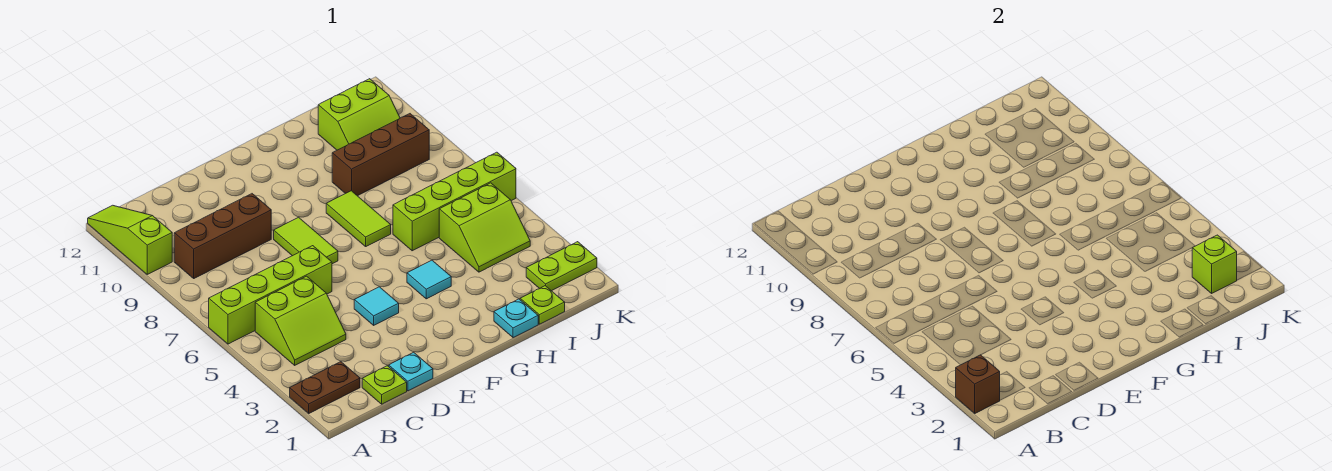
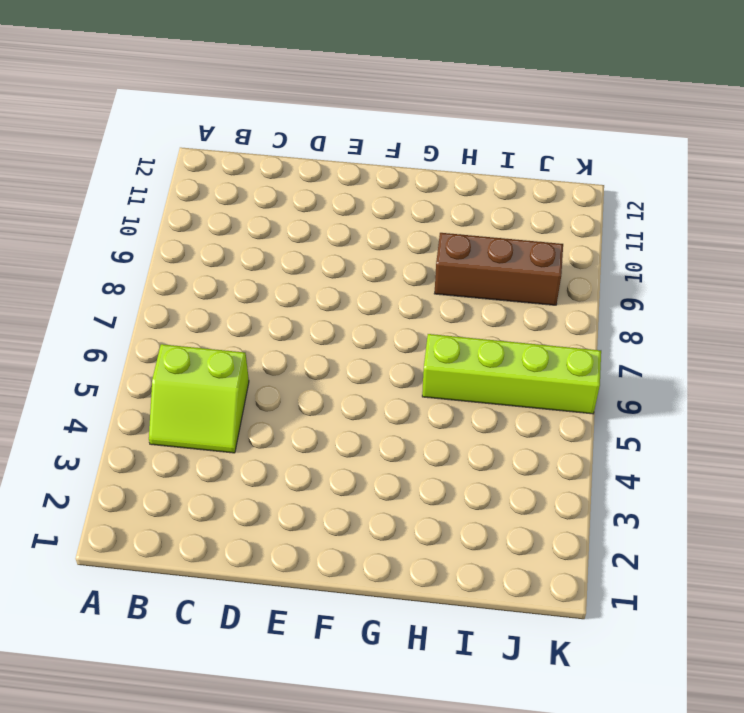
none -> brown 1x2 plate [290,362,360,413]
none -> lime 1x4 brick [209,246,332,344]
none -> lime 1x3 slope [88,205,172,274]

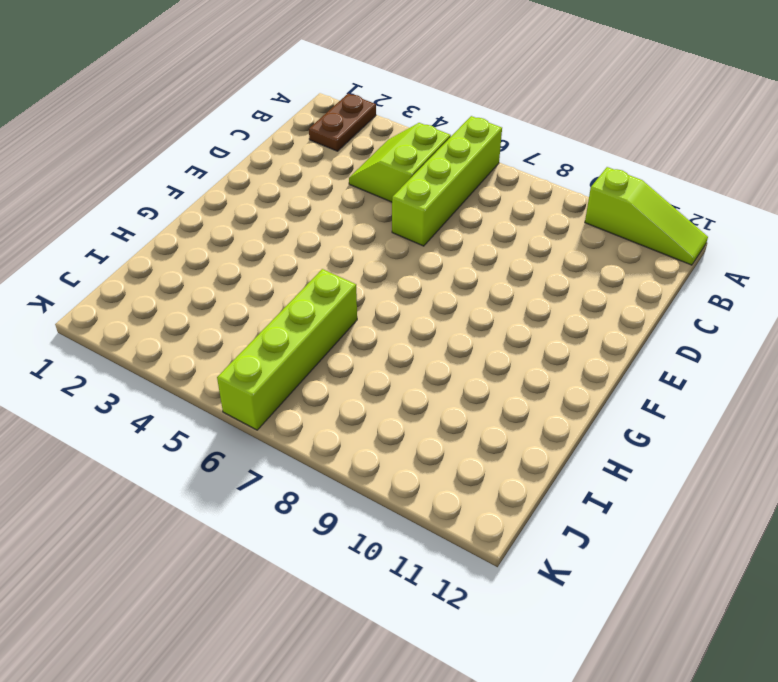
none -> brown 1x3 brick [174,194,271,278]
none -> lime 1x1 plate [362,366,407,404]
none -> cyan 1x1 plate [389,352,433,391]

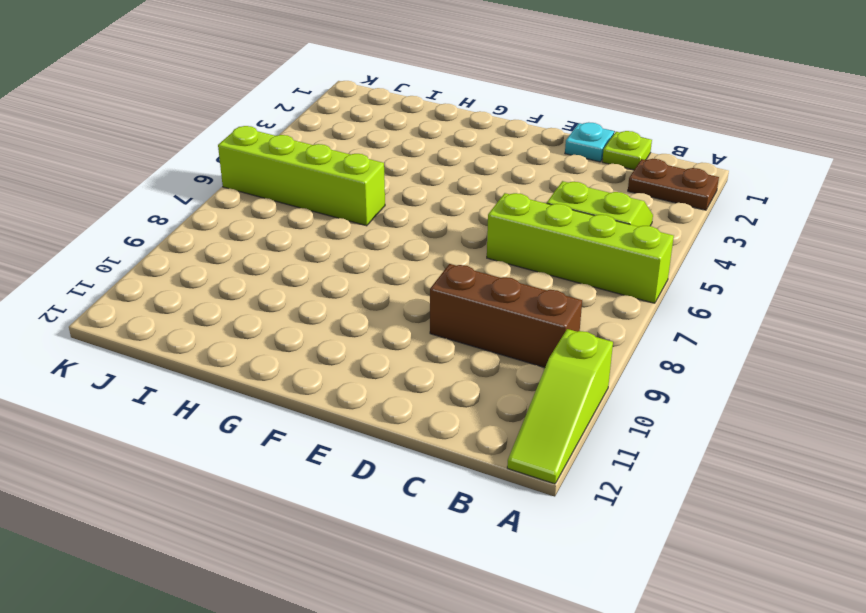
none -> cyan 1x1 tile [354,287,399,325]
none -> lime 1x2 tile [274,217,338,264]
none -> cyan 1x1 tile [407,260,451,299]

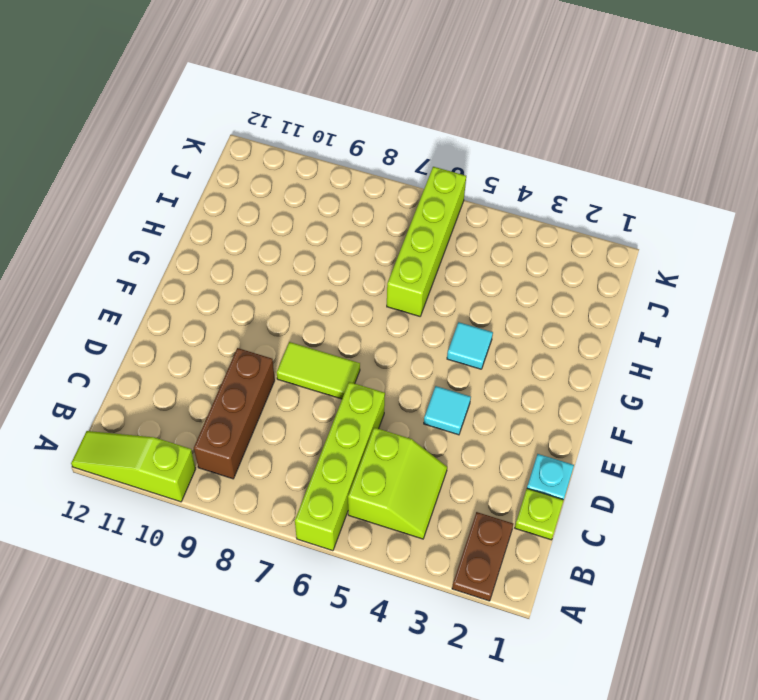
none -> lime 1x2 tile [326,191,391,246]
none -> cyan 1x1 plate [494,299,538,338]
none -> brown 1x3 brick [332,114,429,196]

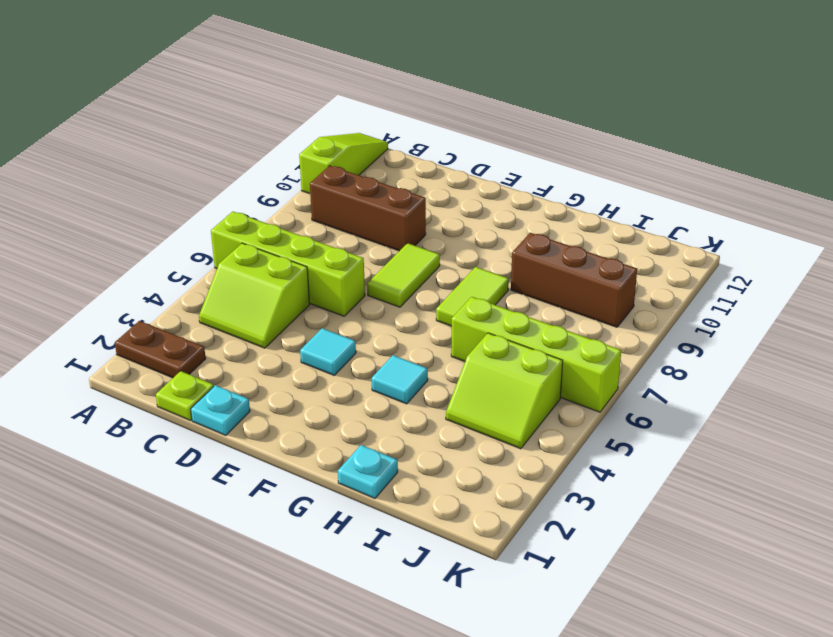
none -> lime 1x1 plate [520,286,565,324]
none -> lime 2x2 slope [318,79,400,150]
none -> lime 1x2 plate [526,242,597,291]

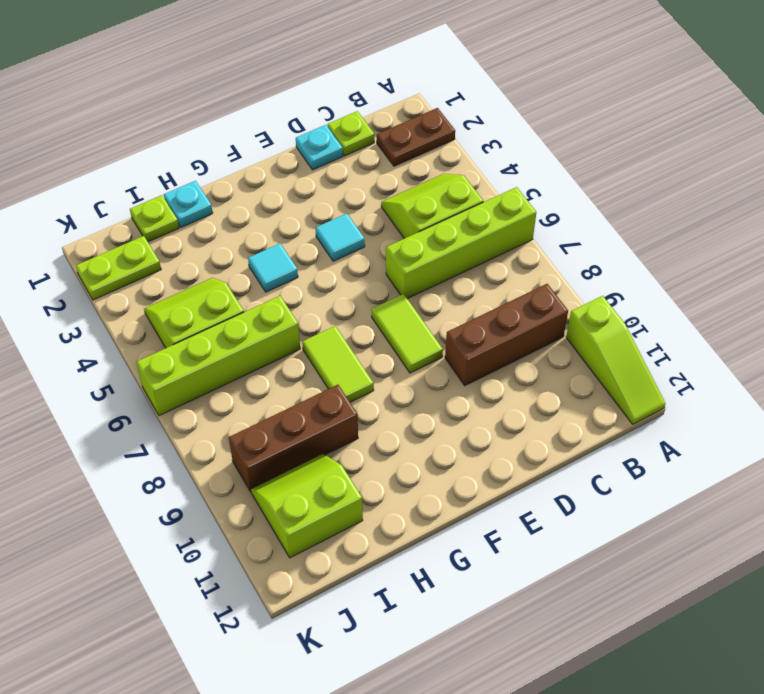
none -> brown 1x1 brick [956,355,1000,413]
none -> lime 1x1 brick [1192,235,1237,293]

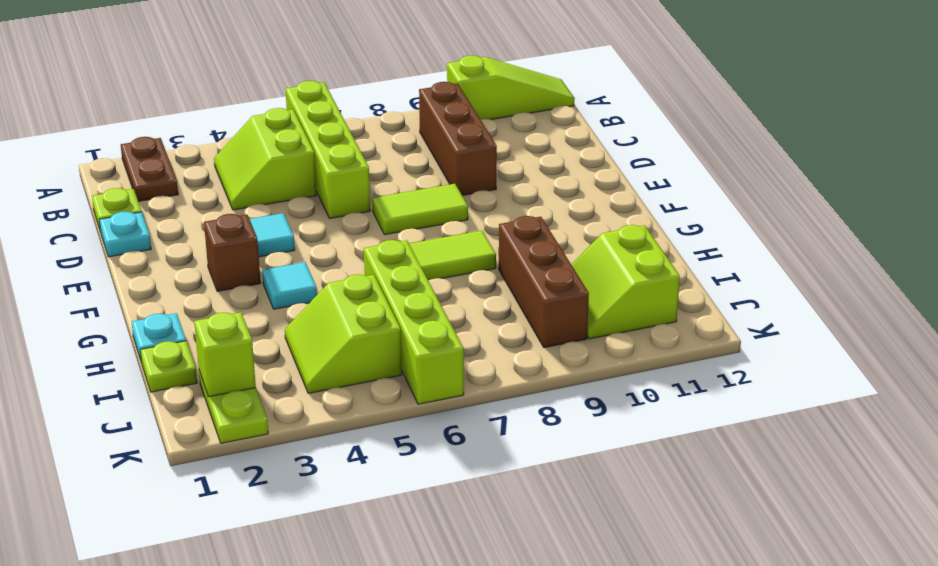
brown 1x1 brick [204,214,261,291] -> brown 1x1 brick moved to [956,355,1000,413]

